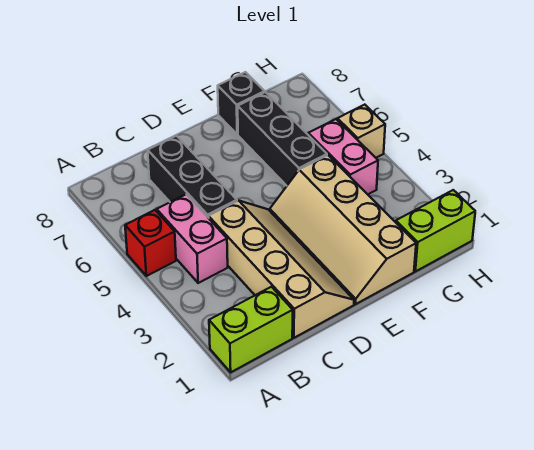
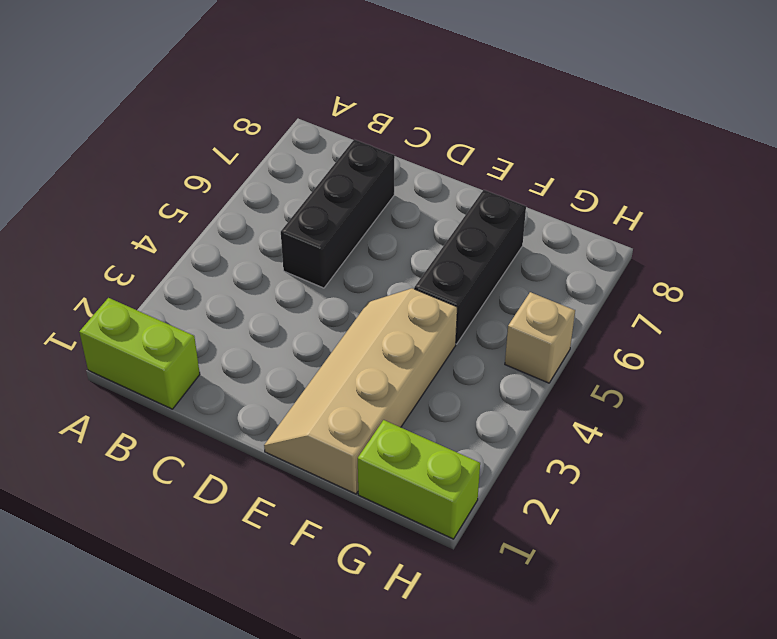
none -> red 1x1 brick [125,210,176,276]
none -> pink 1x2 brick [157,194,228,283]

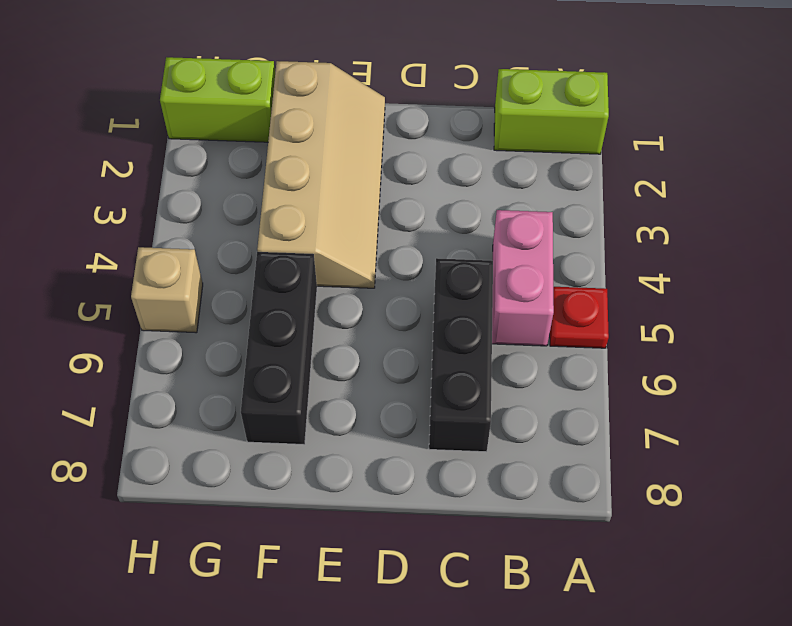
red 1x1 plate [550,287,609,348] -> red 1x1 brick [125,210,176,276]
none -> tan 2x4 slope [209,201,354,338]
none -> black 1x1 brick [218,72,265,134]

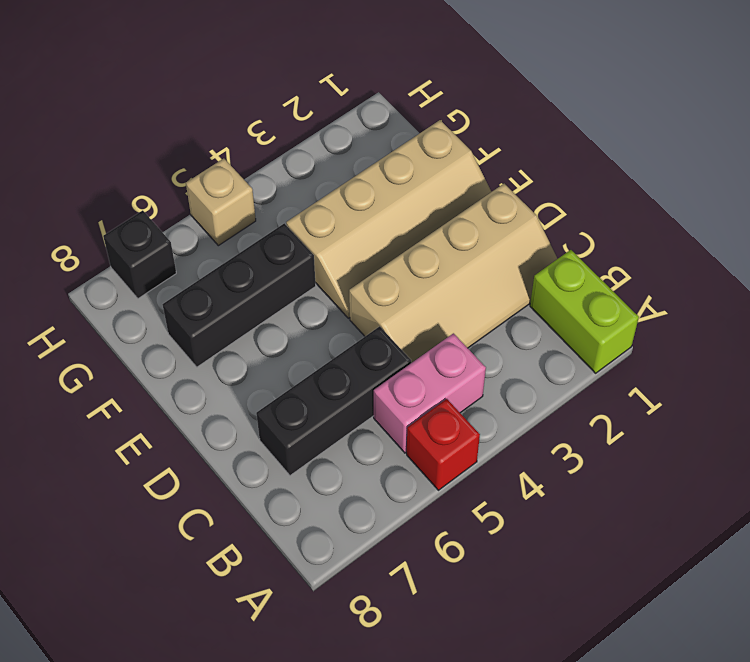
tan 2x4 slope [349,184,558,363] -> tan 2x4 slope turned to [209,201,354,338]
black 1x1 brick [103,210,176,299] -> black 1x1 brick moved to [218,72,265,134]
none -> lime 1x2 brick [396,190,475,272]
none -> pink 1x2 brick [308,119,378,194]

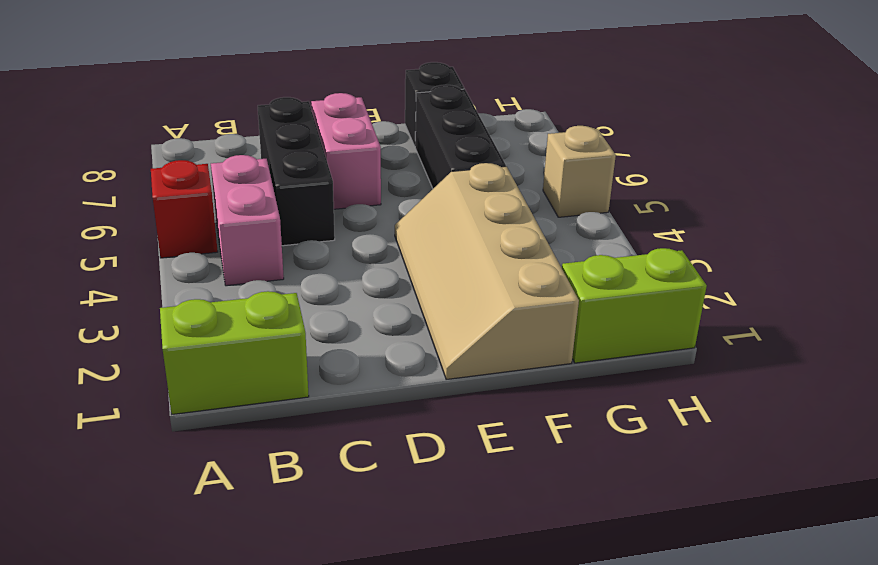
pink 1x2 brick [311,93,381,209] -> pink 1x2 brick moved to [308,119,378,194]
none -> tan 2x4 slope [209,201,354,338]

